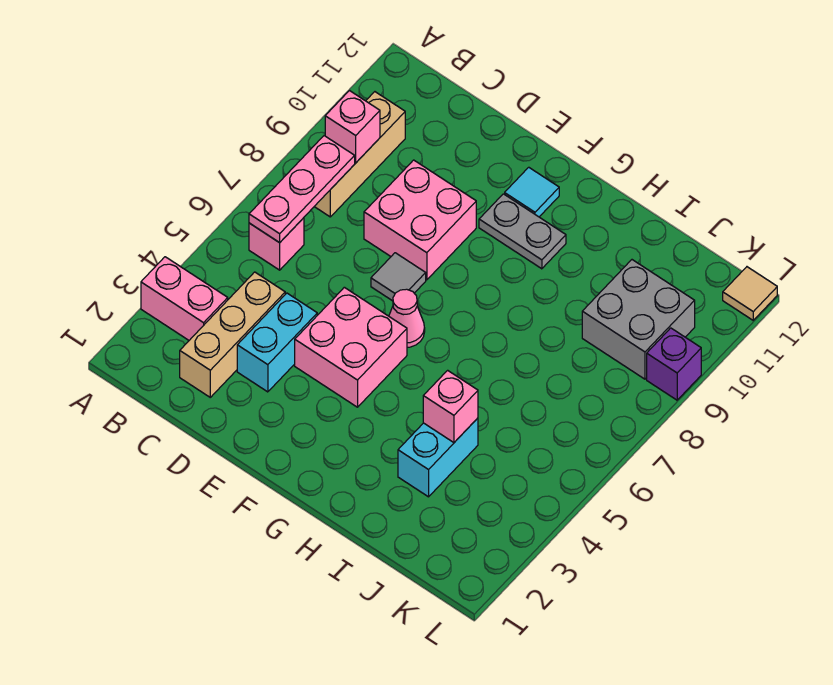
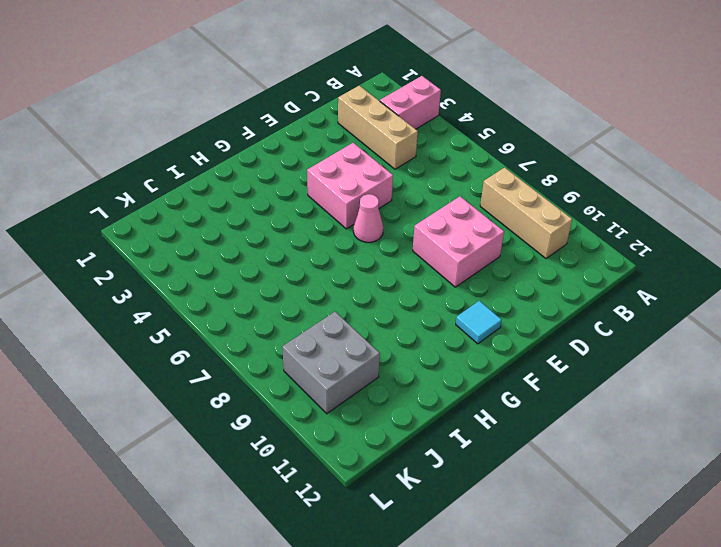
none -> pink 1x1 brick [249,218,304,270]
none -> cyan 1x2 brick [237,293,317,392]
none -> grey 1x1 tile [371,253,426,301]

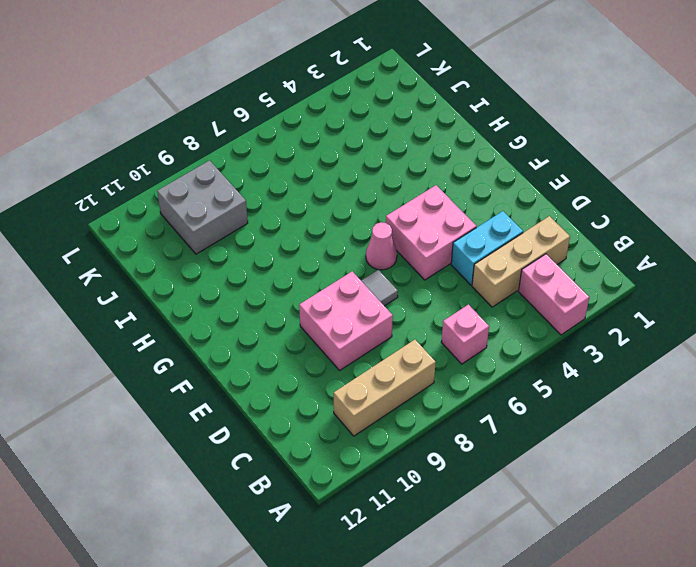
none -> grey 1x2 plate [479,194,566,269]
none -> cyan 1x1 tile [505,167,559,217]
none -> cyan 1x2 brick [398,418,478,497]

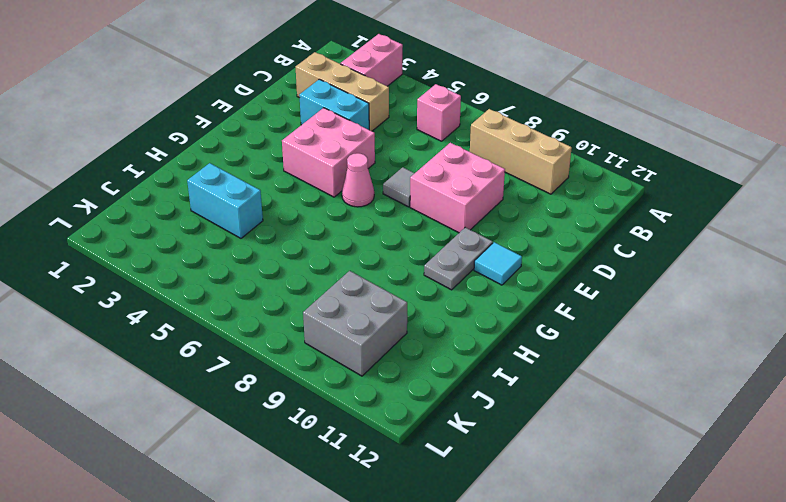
none -> purple 1x1 brick [647,328,701,400]
none -> tan 1x1 tile [723,267,777,320]
none -> pink 1x3 plate [249,136,355,243]

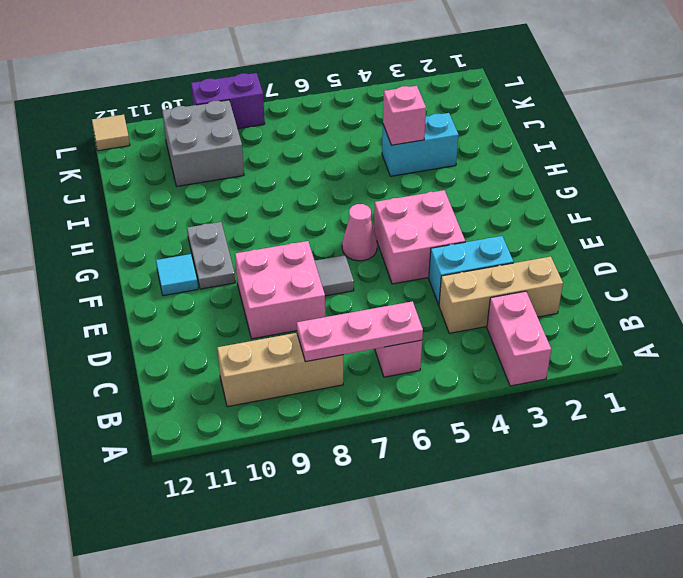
purple 1x2 brick [191,73,265,129] -> purple 1x1 brick [647,328,701,400]
none -> pink 1x1 brick [325,91,380,163]

